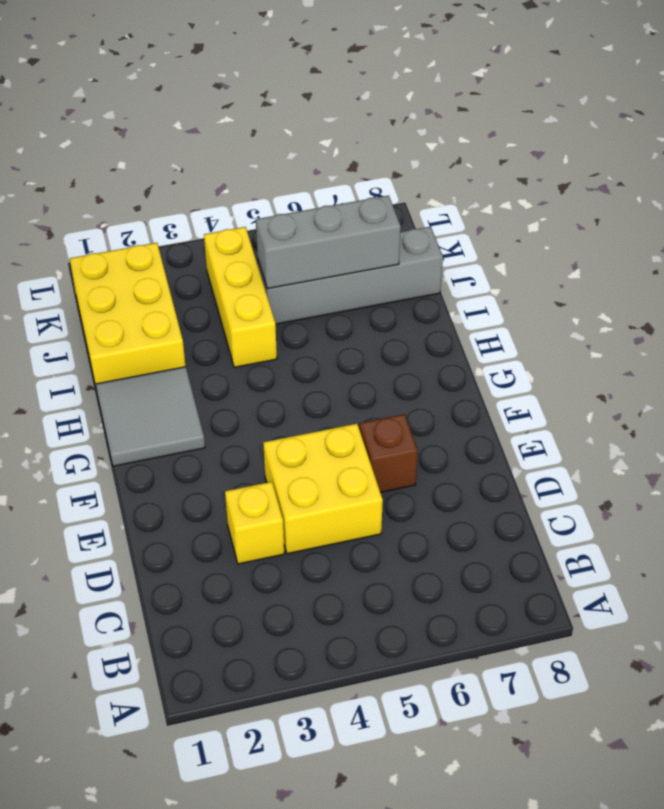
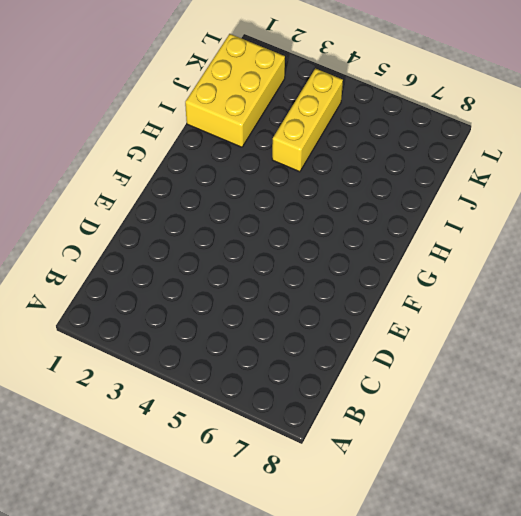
none -> yellow 1x1 brick [225,482,284,564]
none -> yellow 2x2 brick [263,424,383,554]

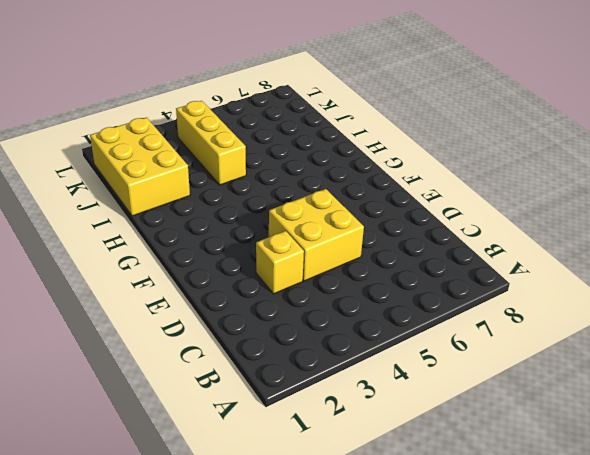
none -> brown 1x1 brick [360,414,418,492]
none -> grey 2x2 tile [96,367,205,466]

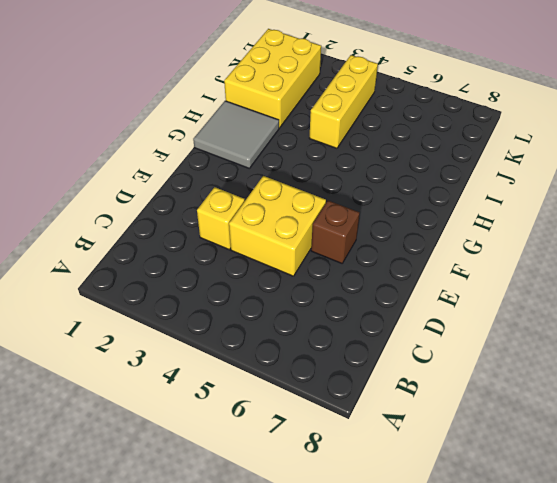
none -> grey 1x4 brick [258,227,443,324]
none -> grey 1x3 brick [256,195,401,289]

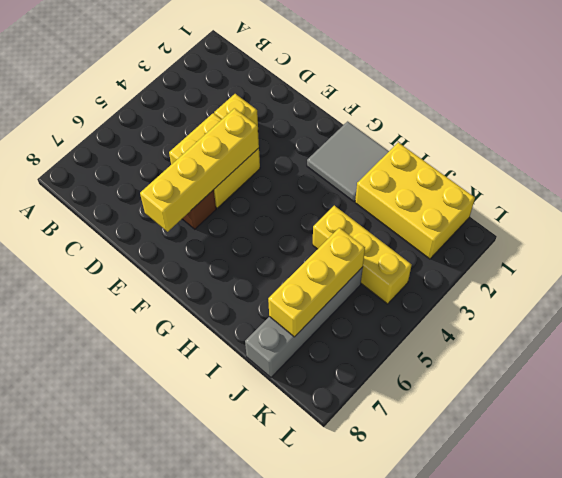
yellow 1x4 brick [140,108,259,232] -> none
yellow 1x3 brick [268,228,365,337] -> grey 1x3 brick [256,195,401,289]

